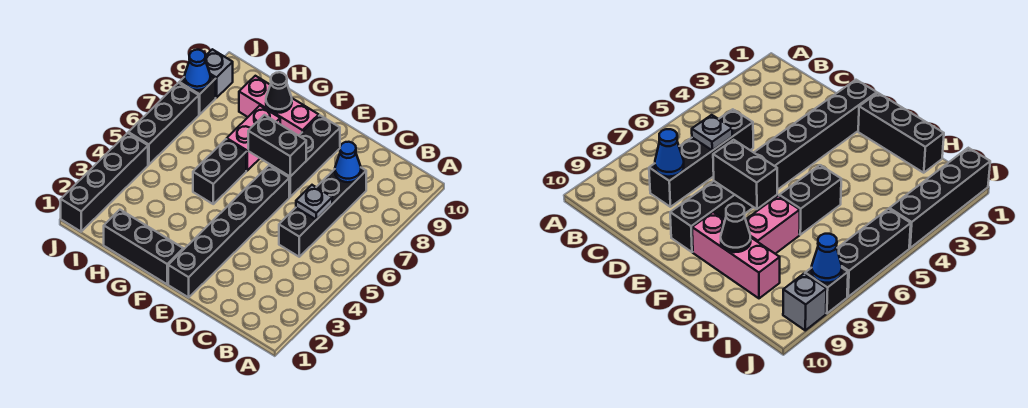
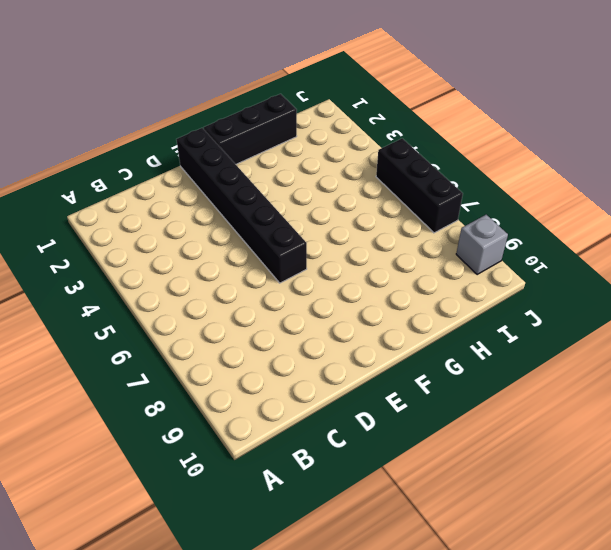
none -> black 1x4 brick [279,168,366,257]
none -> black 1x3 brick [270,115,340,197]
none -> pink 1x3 brick [239,76,319,136]

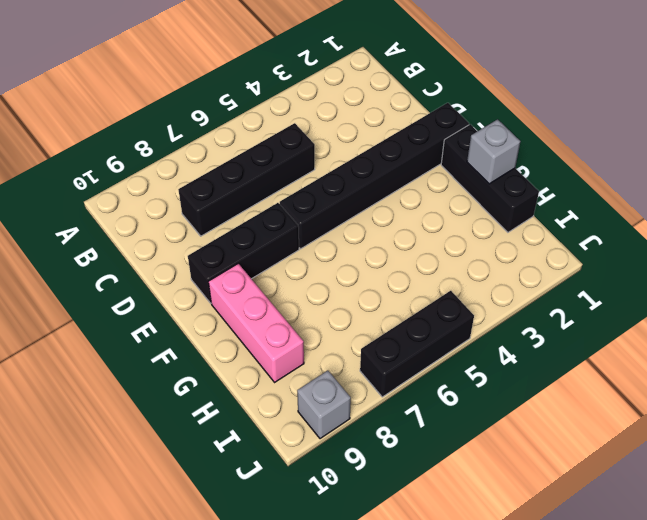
grey 1x1 brick [467,119,520,184] -> none
none -> black 1x2 brick [193,139,246,204]
none -> pink 1x2 brick [227,106,280,171]
none -> black 1x4 brick [61,133,148,232]

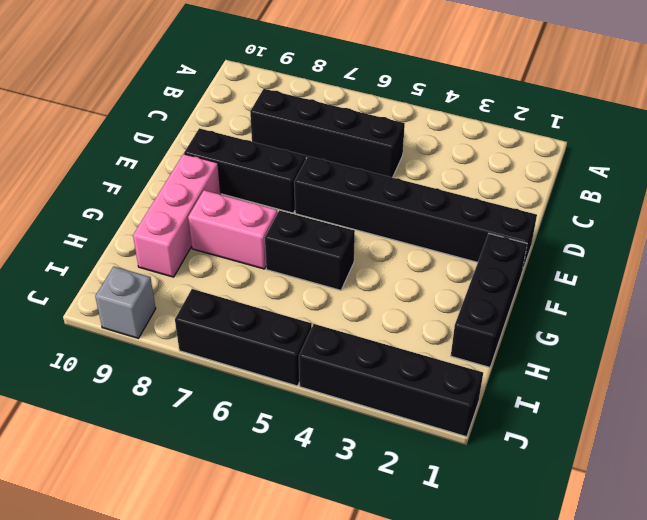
none -> black 1x1 brick [179,75,216,114]
none -> grey 1x1 plate [296,185,332,220]
none -> blue 1x1 cone [335,142,361,182]

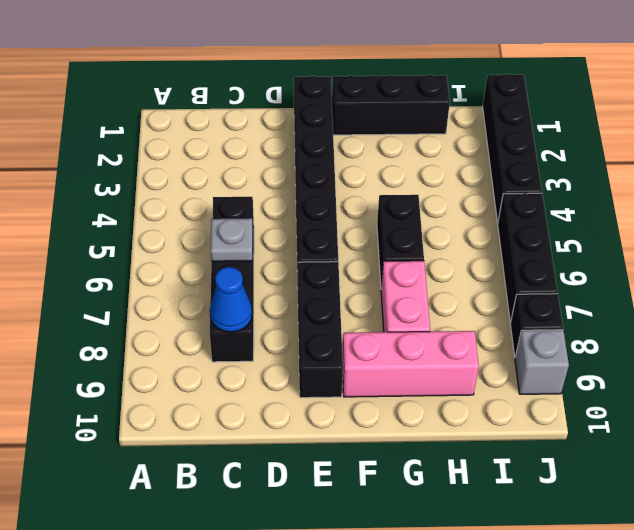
none -> black 1x2 brick [248,115,306,176]
none -> black 1x1 cone [266,72,292,113]
none -> blue 1x1 cone [184,50,210,90]

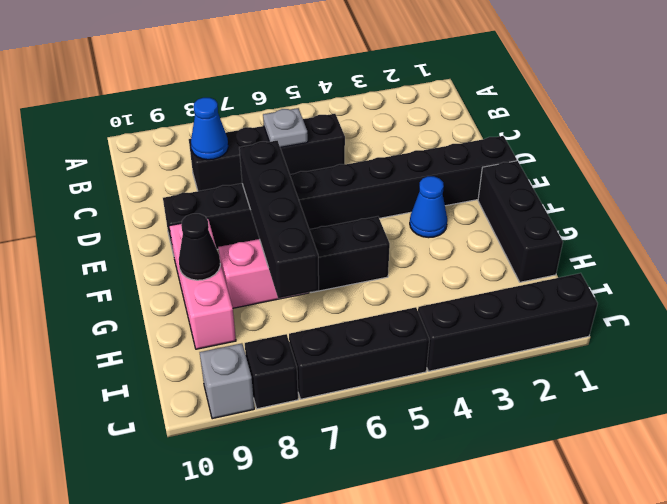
black 1x4 brick [239,141,319,298] -> black 1x2 brick [248,115,306,176]
blue 1x1 cone [410,176,447,238] -> blue 1x1 cone moved to [184,50,210,90]

